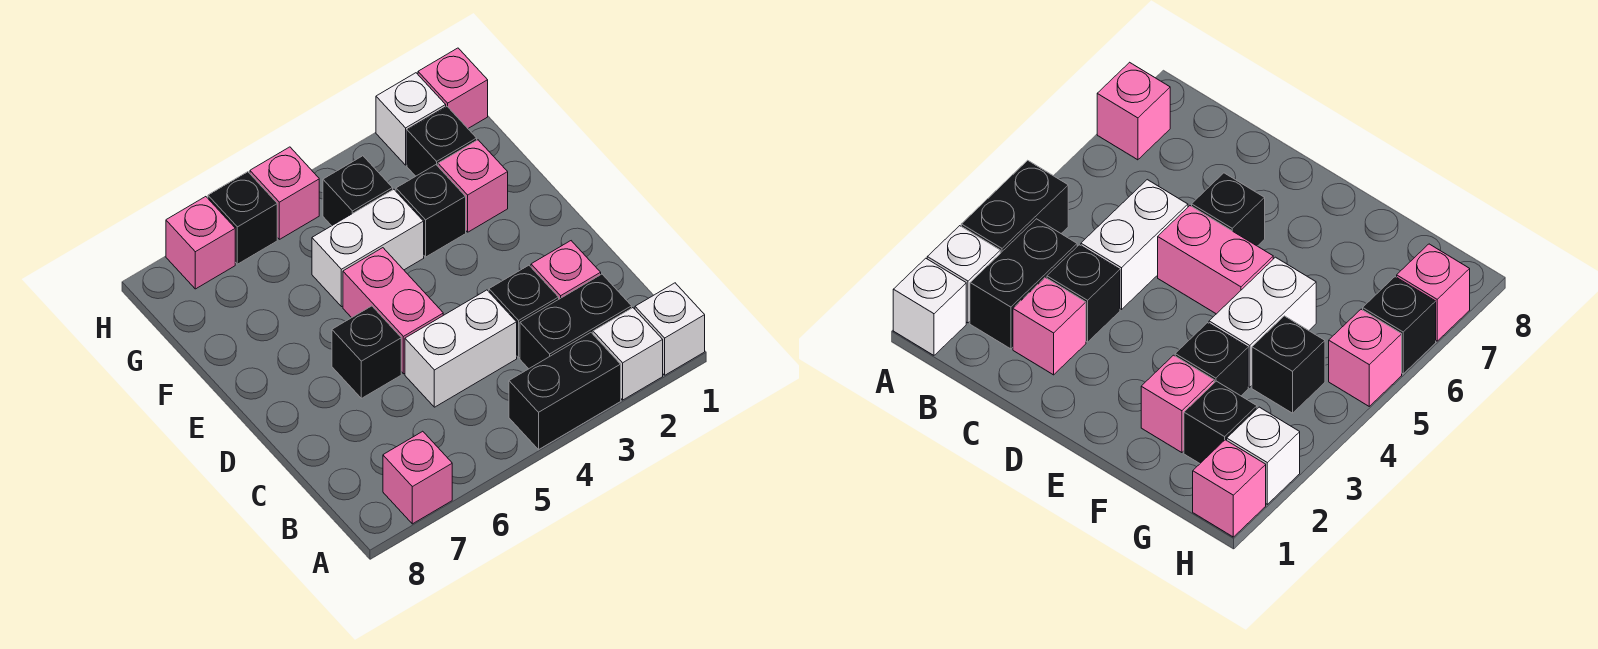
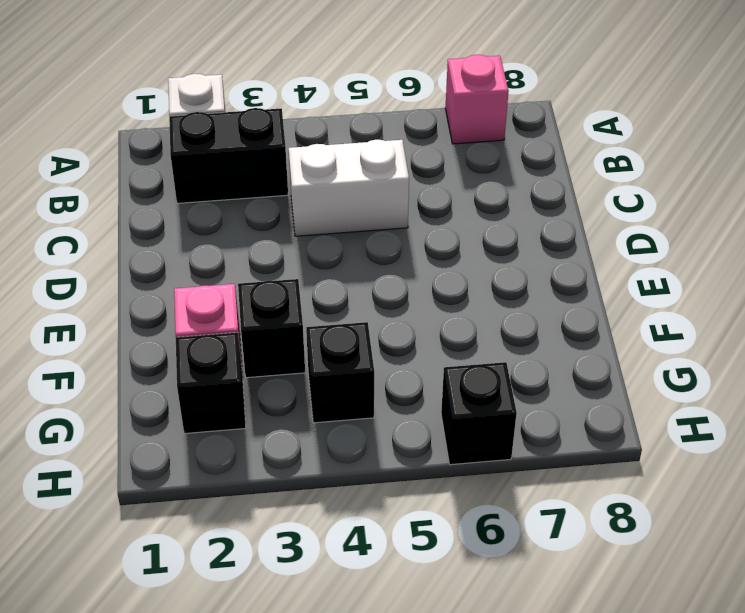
none -> white 1x1 brick [635,283,705,375]
none -> black 1x2 brick [509,333,621,450]
none -> pink 1x1 brick [531,241,601,299]

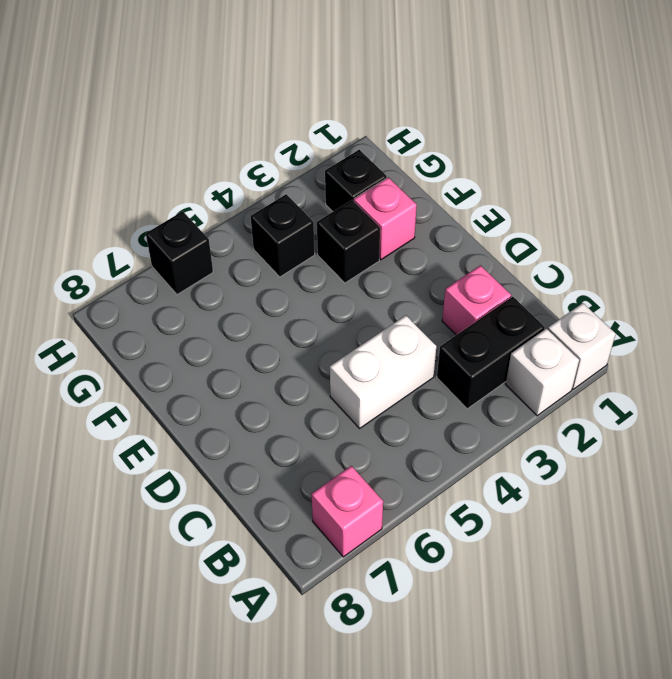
none -> black 1x2 brick [509,333,621,450]
none -> black 1x1 brick [489,265,559,358]
none -> pink 1x2 brick [343,248,443,374]

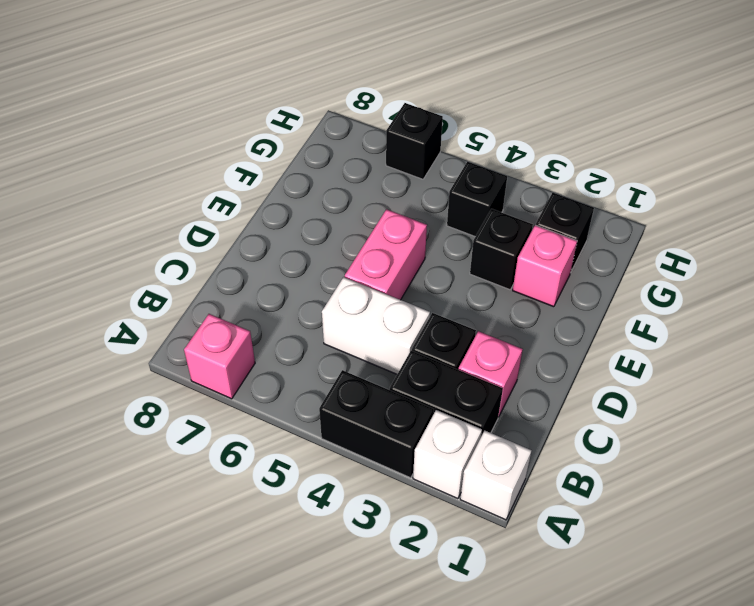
none -> black 1x1 brick [332,306,401,398]
none -> white 1x2 brick [312,189,424,307]
none -> pink 1x1 brick [418,48,488,128]

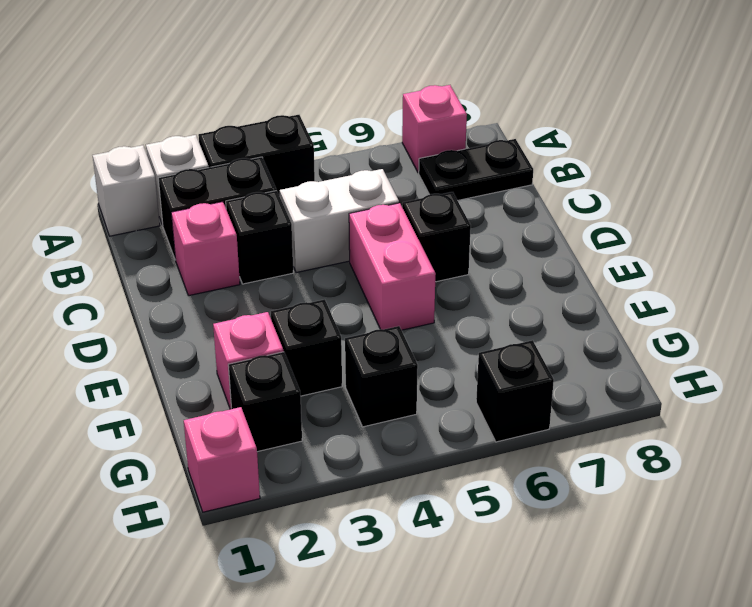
black 1x2 plate [419,139,533,200] -> none
none -> white 1x2 brick [312,189,424,307]
none -> white 1x1 brick [376,73,446,165]
none -> pink 1x1 brick [250,147,319,239]

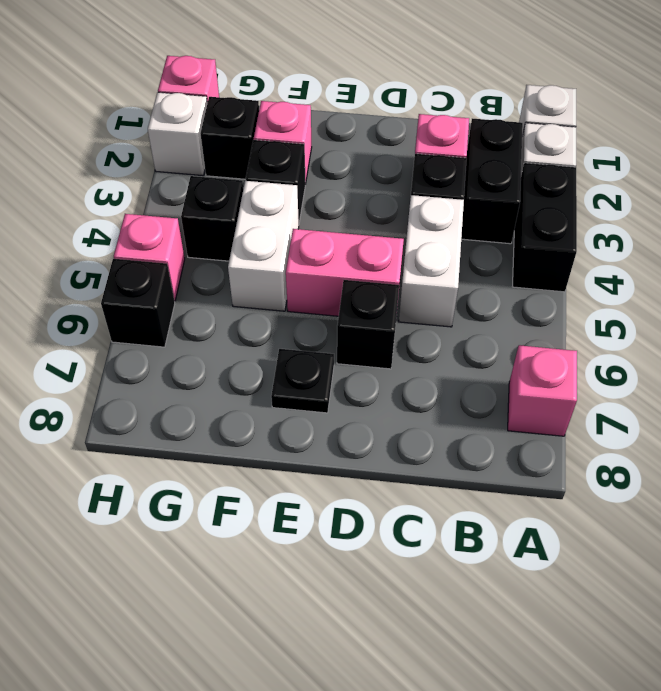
black 1x1 plate [271,349,334,413] -> none
none -> pink 1x1 brick [166,197,235,289]

